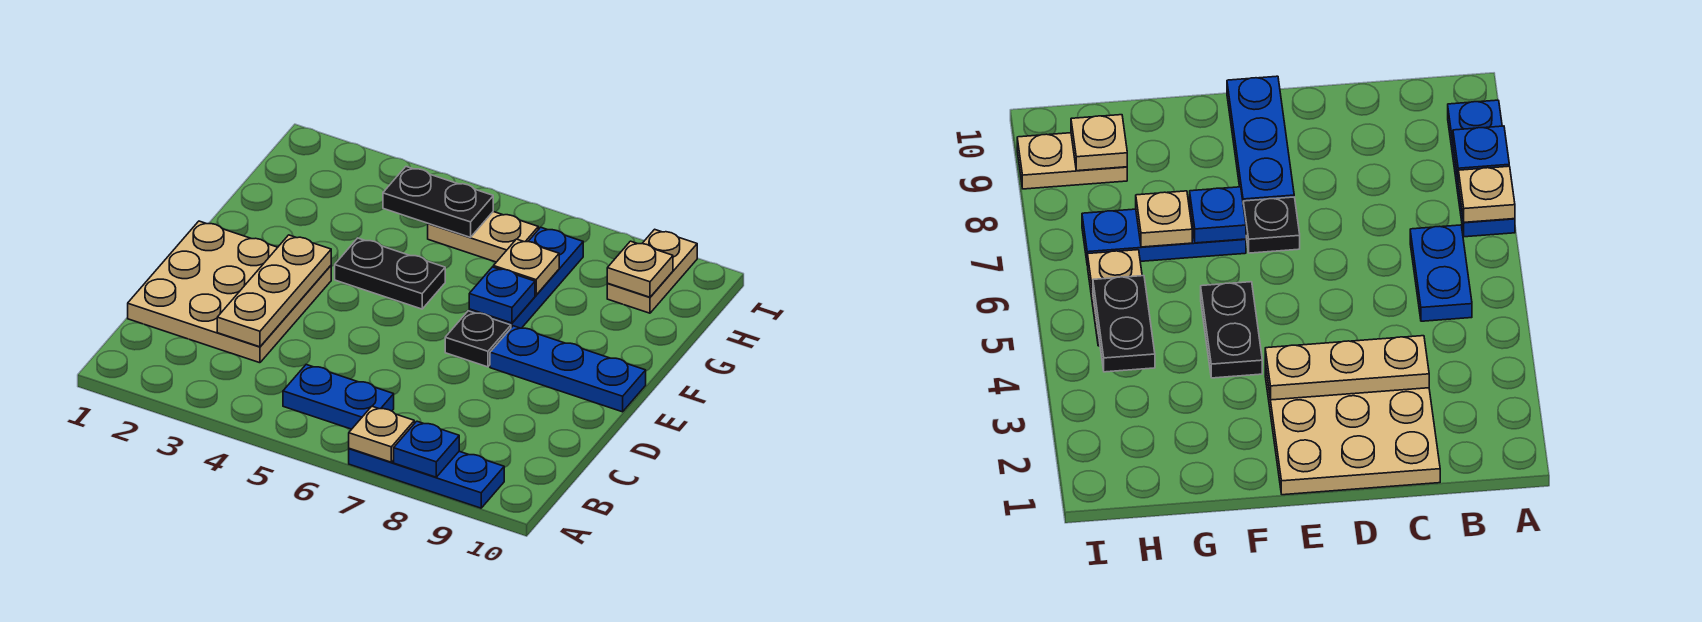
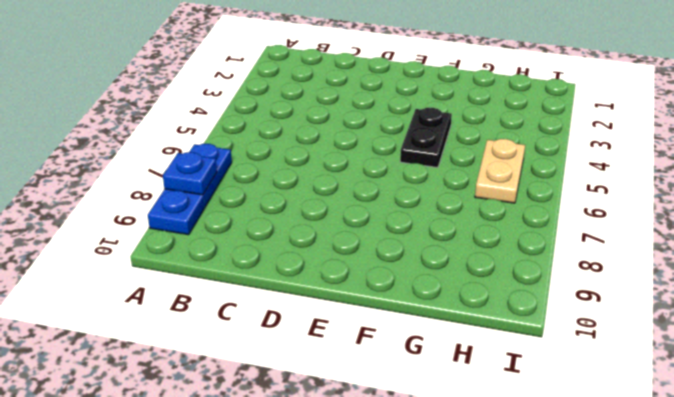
none -> blue 1x2 plate [283,365,394,429]
none -> tan 3x3 plate [128,221,331,363]
none -> black 1x1 plate [445,311,511,367]

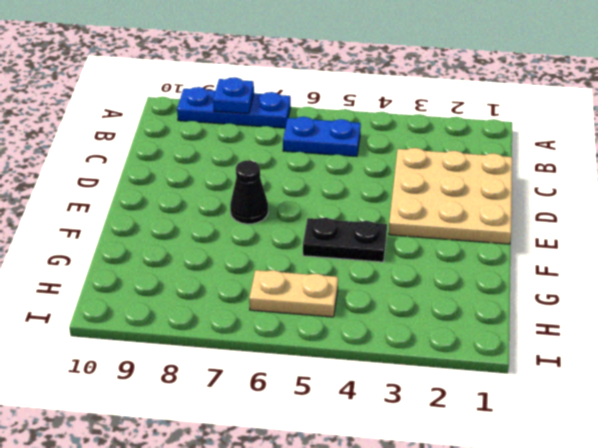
black 1x1 cone [230,160,268,224] -> black 1x1 plate [445,311,511,367]
none -> blue 1x3 plate [490,326,646,412]
none -> blue 1x3 plate [469,227,583,328]
none -> tan 1x2 plate [607,229,697,313]

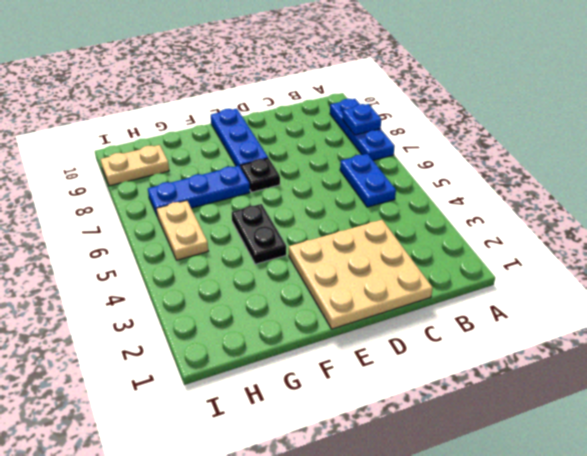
none -> tan 1x1 plate [349,406,414,462]
none -> tan 1x3 plate [217,235,331,347]
none -> blue 1x1 plate [469,267,535,323]

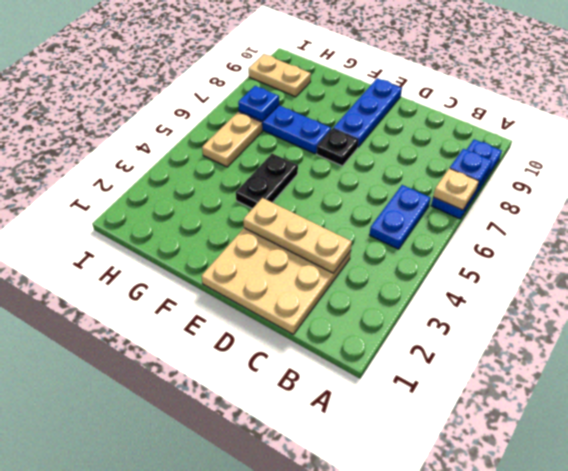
blue 1x1 plate [238,86,279,121] -> blue 1x1 plate moved to [469,267,535,323]
none -> tan 1x1 plate [493,239,559,295]
none -> black 1x2 plate [383,167,493,237]
none -> tan 1x1 plate [607,241,673,297]

